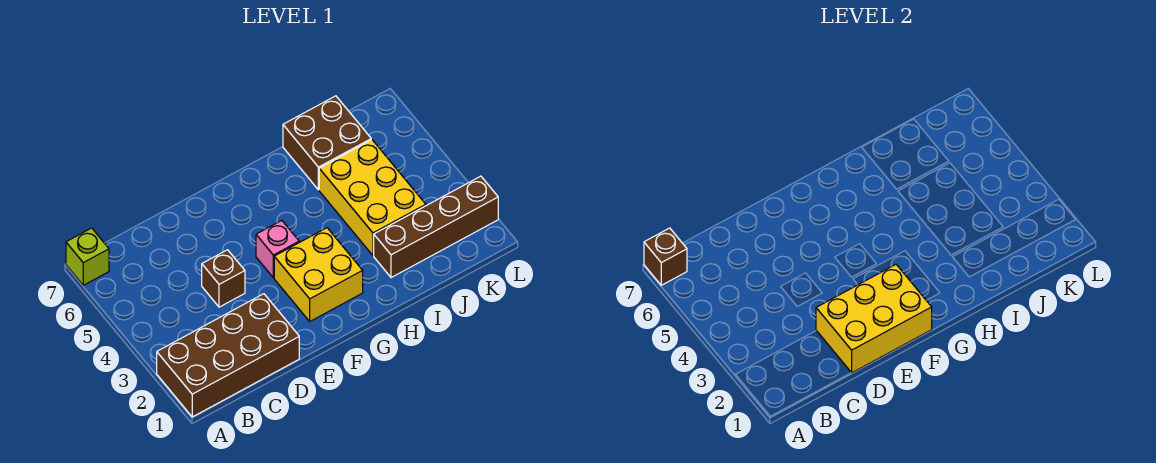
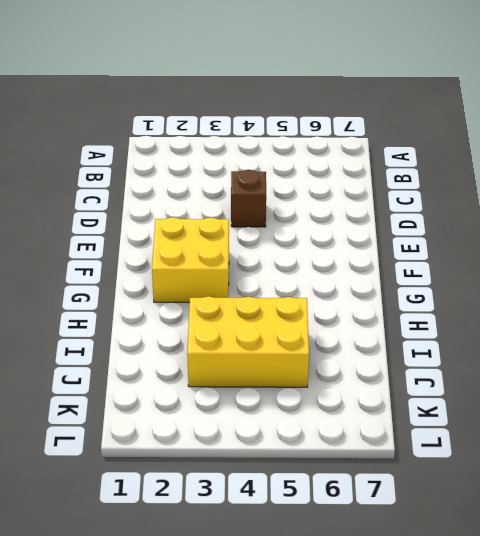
none -> brown 2x4 brick [157,294,299,417]
none -> lime 1x1 brick [66,228,109,285]

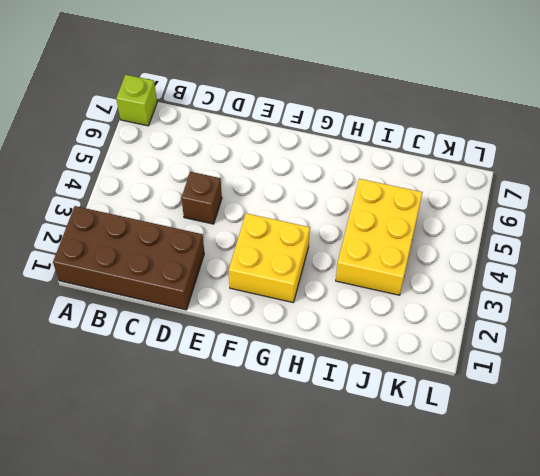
none -> pink 1x1 brick [256,221,299,278]
none -> brown 1x4 brick [374,176,498,278]

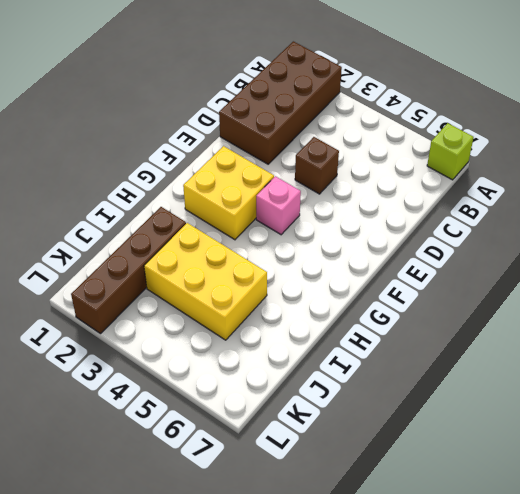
none -> brown 2x2 brick [283,96,371,190]
none -> brown 1x1 brick [644,228,687,285]

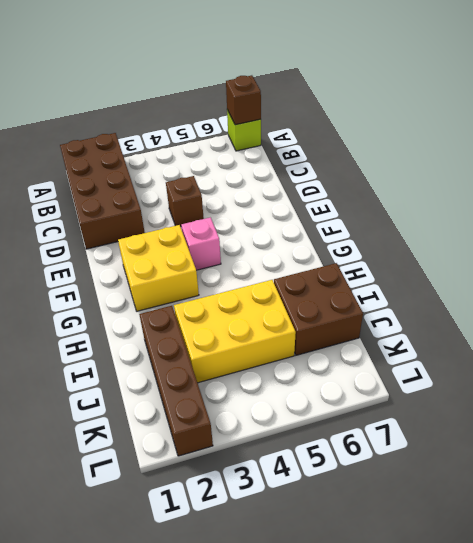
none -> yellow 2x3 brick [816,265,932,373]

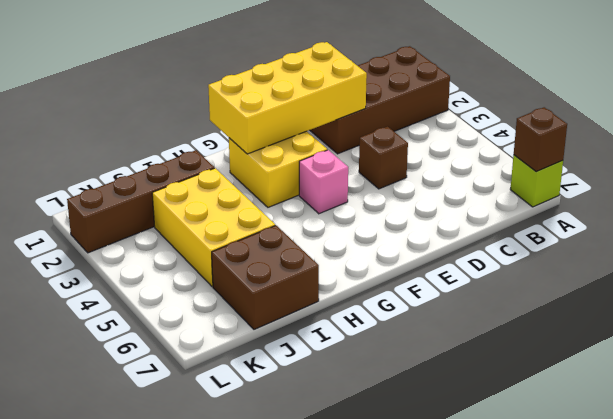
yellow 2x4 brick [208,42,367,154] -> yellow 2x3 brick [816,265,932,373]

